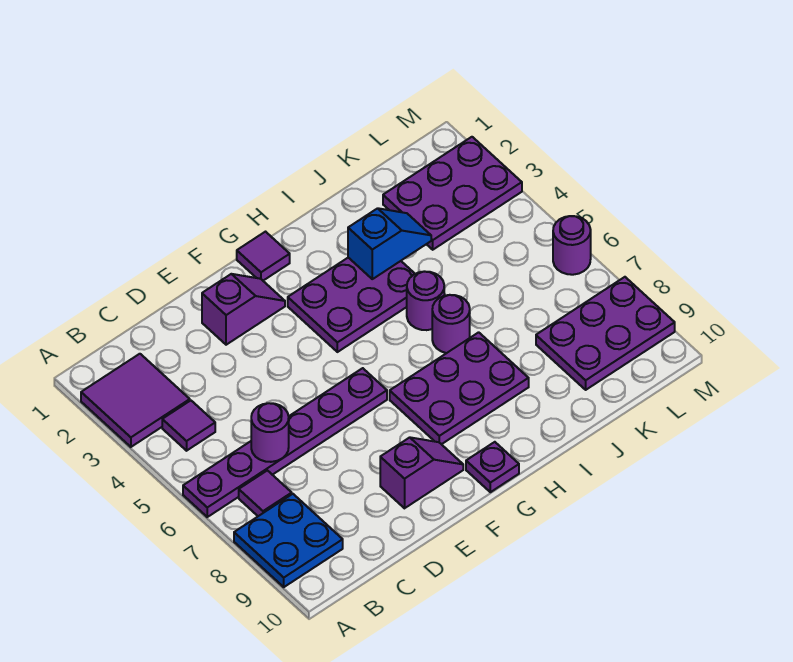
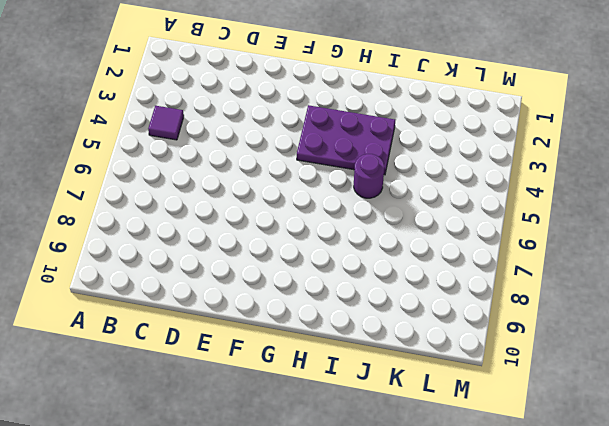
none -> purple 2x2 tile [81,354,190,447]
none -> purple 1x6 plate [183,368,387,517]
none -> blue 2x2 plate [234,494,343,587]

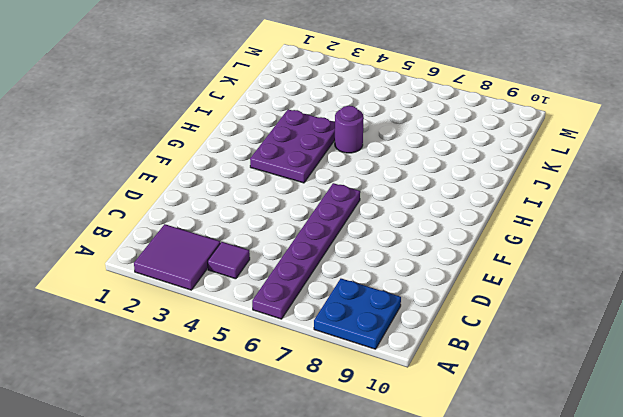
none -> purple 1x1 tile [239,470,292,516]
none -> purple 1x2 slope [202,274,285,345]
none -> purple 1x2 slope [380,437,463,508]

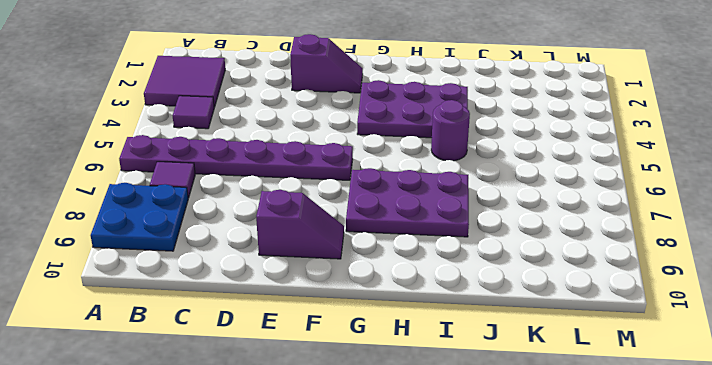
none -> purple 1x1 tile [237,232,290,281]
none -> purple 1x1 plate [466,442,519,492]
none -> purple 1x1 round brick [432,295,470,353]

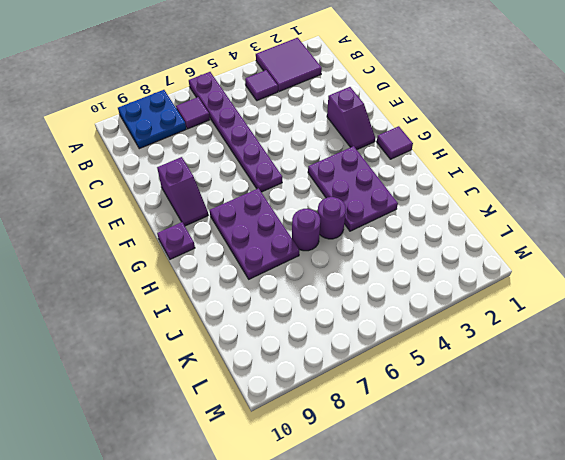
none -> purple 2x3 plate [383,137,522,250]
none -> purple 2x3 plate [536,277,675,390]
none -> purple 1x1 round brick [553,216,591,275]

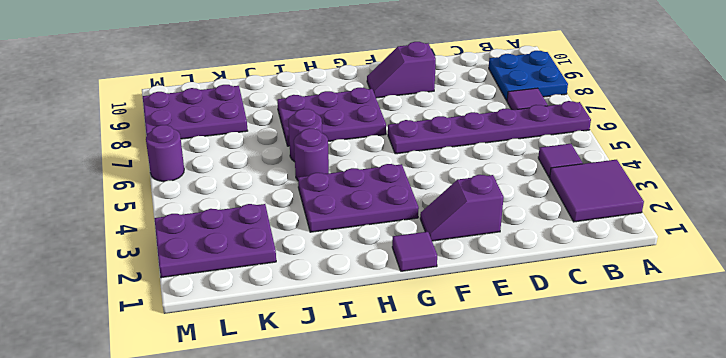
none -> purple 1x1 plate [466,442,519,492]
none -> purple 1x1 round brick [251,403,289,462]
none -> blue 1x2 slope [348,208,431,279]

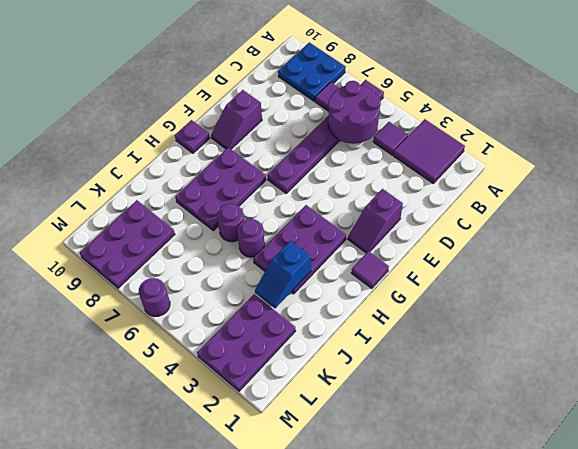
purple 2x2 round brick [328,81,381,144] -> purple 1x1 round brick [251,403,289,462]

